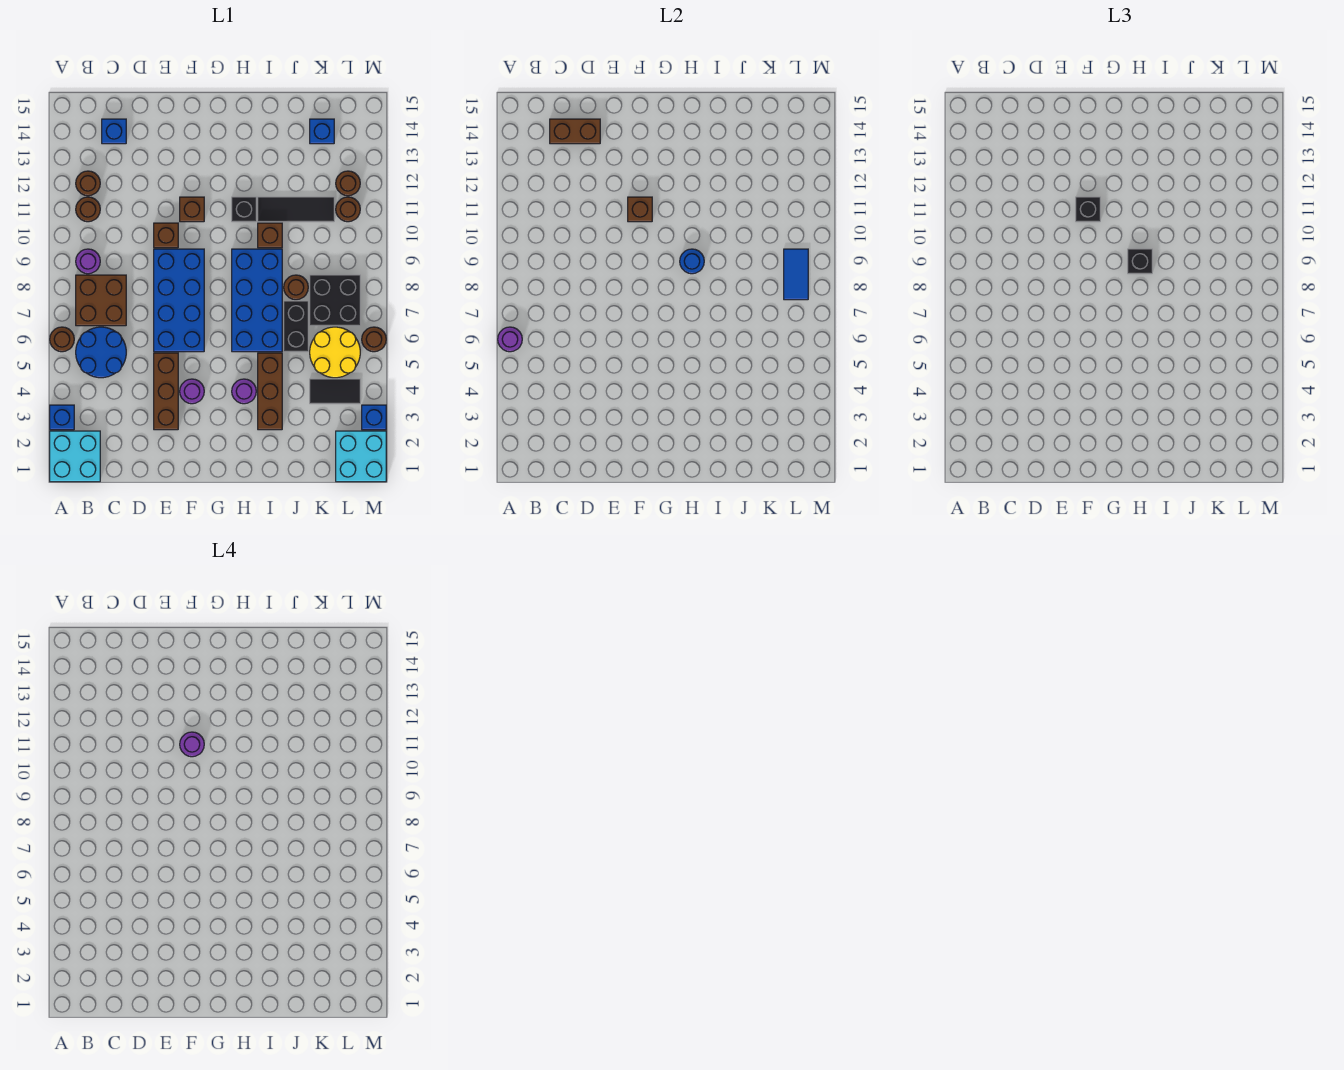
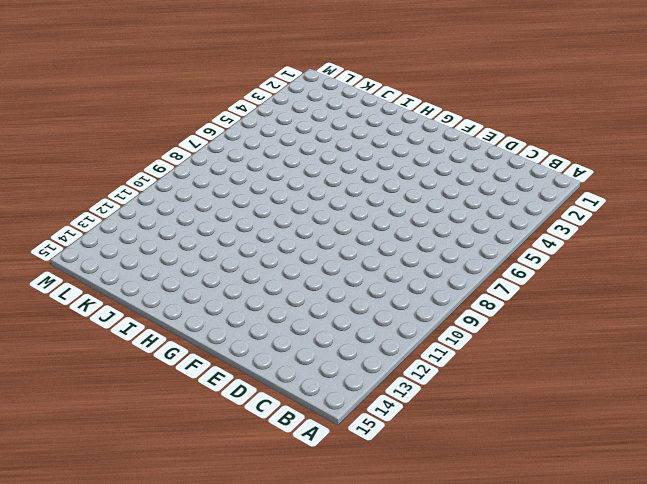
none -> cyan 2x2 brick [50,431,100,482]
none -> blue 1x1 brick [50,405,74,430]
none -> brown 1x1 round brick [50,327,74,352]
none -> blue 2x2 round brick [76,327,126,378]

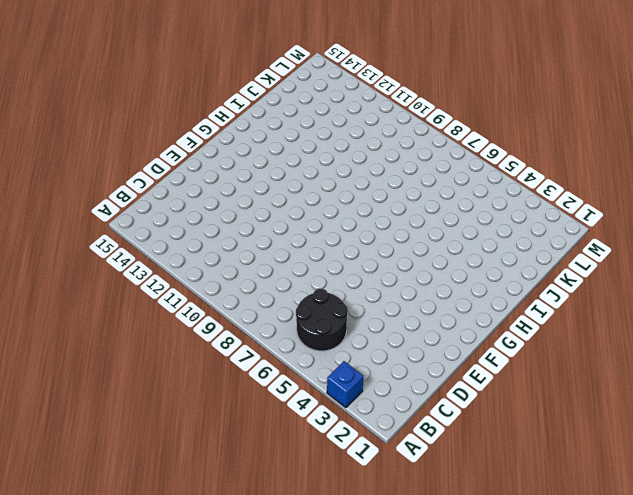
black 2x2 round brick [296,289,348,351] -> blue 2x2 round brick [76,327,126,378]
none -> cyan 2x2 brick [50,431,100,482]
none -> brown 1x1 round brick [50,327,74,352]
none -> brown 2x2 brick [76,275,126,326]
none -> purple 1x1 round brick [76,249,100,274]

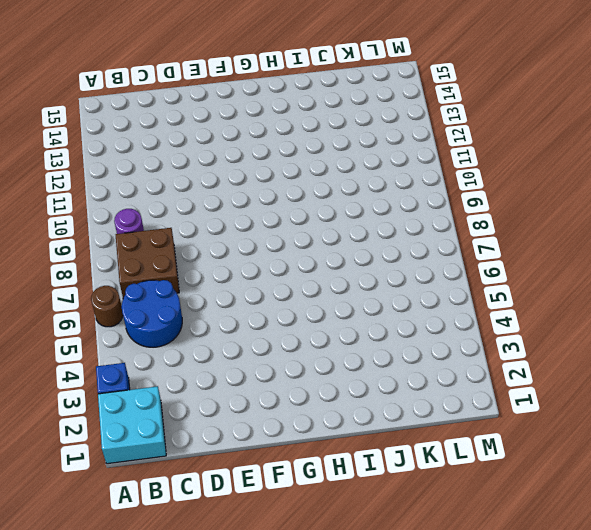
none -> brown 1x1 round brick [76,197,100,222]
none -> brown 1x1 round brick [76,171,100,196]
none -> blue 1x1 brick [102,119,126,144]
none -> brown 1x3 brick [154,353,178,430]

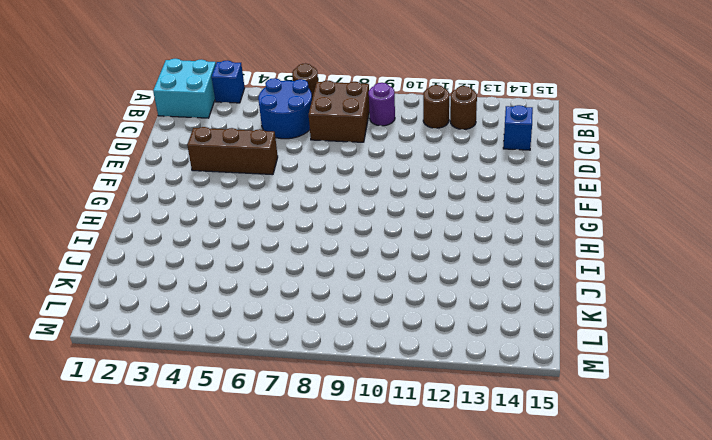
none -> blue 2x4 brick [154,249,204,352]
none -> brown 1x1 brick [154,223,178,248]
none -> purple 1x1 round brick [180,379,204,404]
none -> brown 1x1 brick [180,197,204,222]

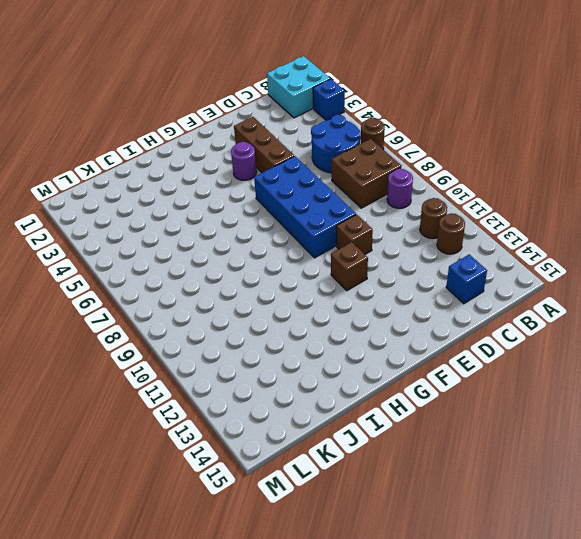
none -> purple 1x1 round brick [232,379,256,404]
none -> blue 2x4 brick [232,249,282,352]
none -> black 1x1 brick [232,197,256,222]
none -> brown 1x3 brick [258,353,282,430]

